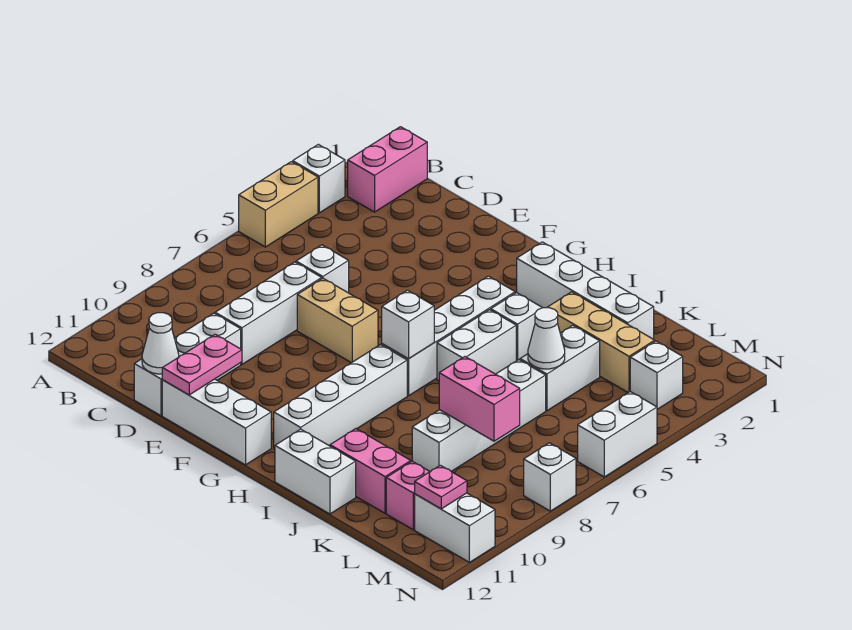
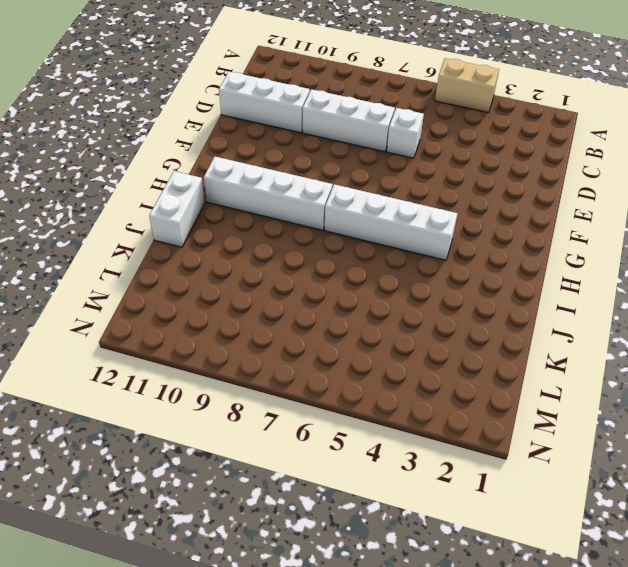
none -> white 1x1 brick [293,144,345,213]
none -> pink 1x2 brick [348,127,427,212]
none -> tan 1x2 brick [297,279,378,363]

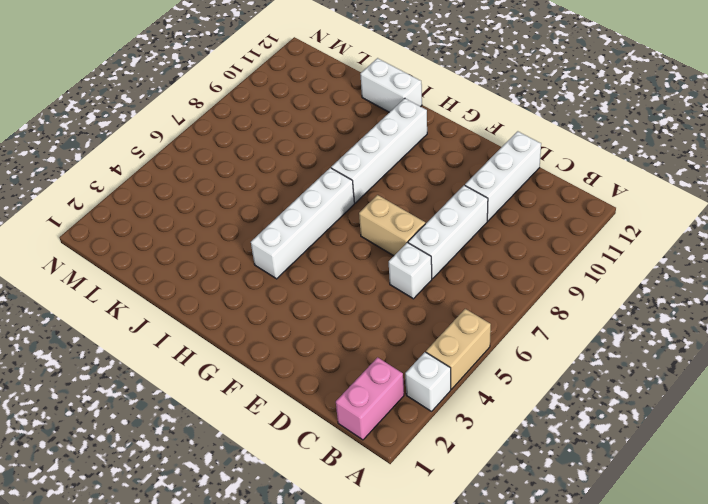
none -> white 1x3 brick [162,379,271,465]
none -> white 1x4 brick [517,242,654,339]
none -> white 1x1 brick [491,292,542,361]

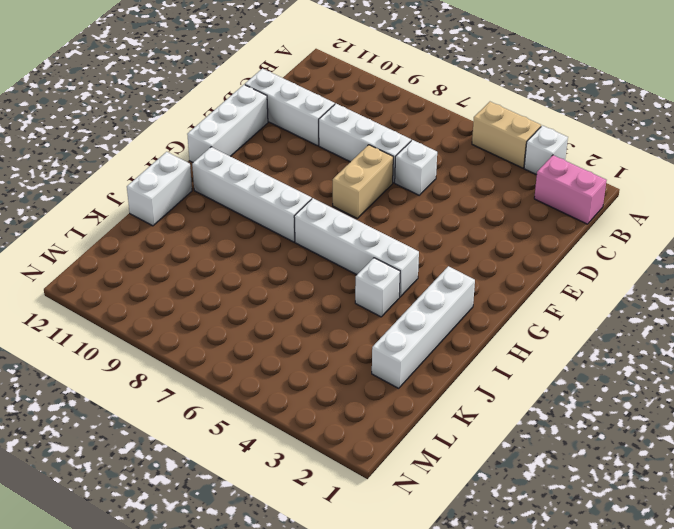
none -> white 1x2 brick [437,310,516,381]
none -> tan 1x3 brick [547,292,655,393]
none -> pink 1x2 brick [330,429,411,513]

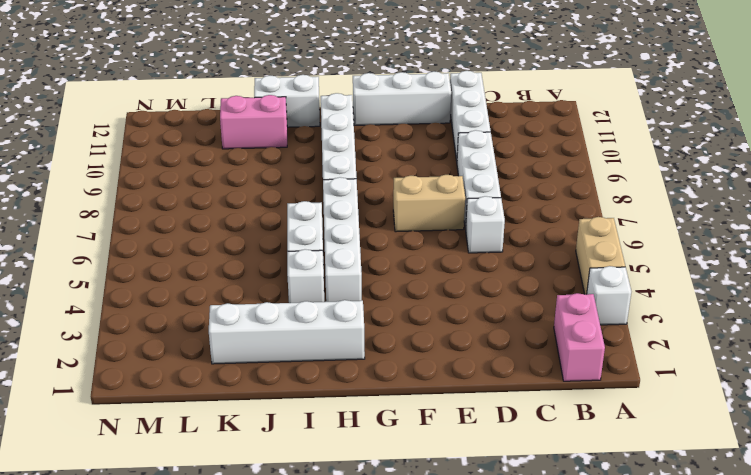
none -> tan 1x3 brick [547,292,655,393]
none -> white 1x2 brick [520,325,600,411]
none -> white 1x4 brick [412,360,546,472]

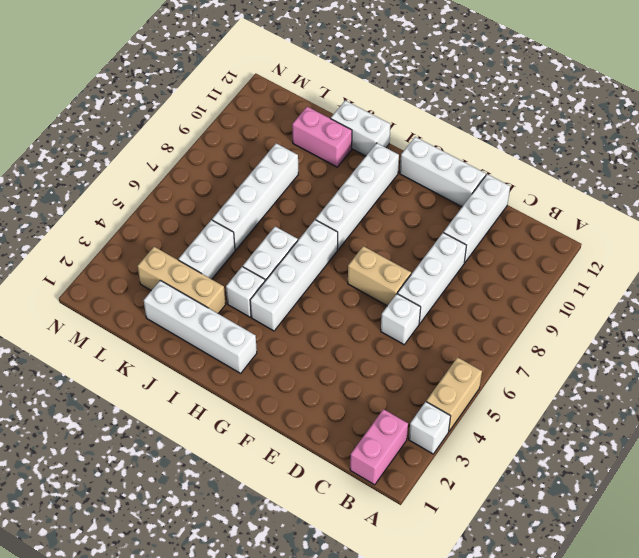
none -> pink 1x1 brick [386,461,430,530]
none -> white 1x1 brick [630,341,683,409]
none -> white 1x2 brick [415,493,495,562]

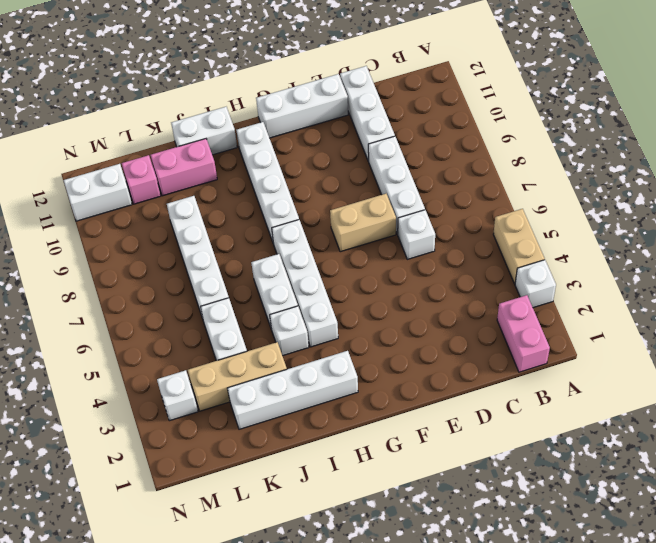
none -> white 1x2 brick [578,392,657,477]
none -> white 1x1 brick [524,443,576,511]
none -> white 1x1 cone [142,313,179,374]

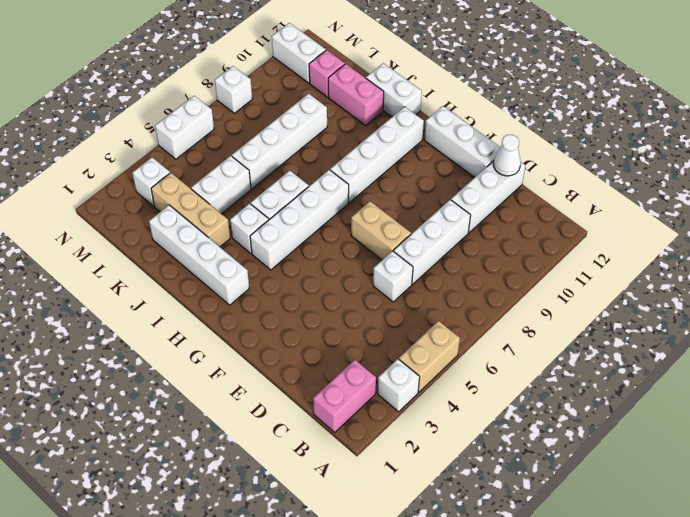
none -> pink 1x2 plate [162,334,242,395]
none -> white 1x1 brick [382,290,434,359]
none -> white 1x1 cone [528,308,565,369]

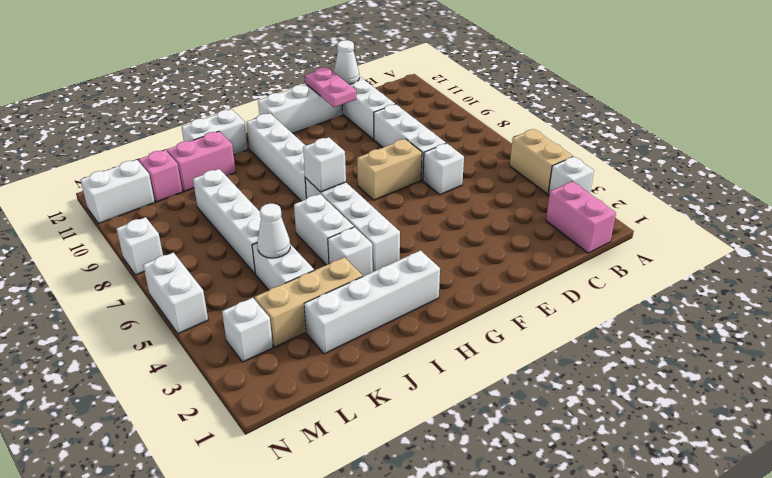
none -> pink 1x2 brick [439,357,520,441]
none -> pink 1x1 plate [415,465,467,509]

